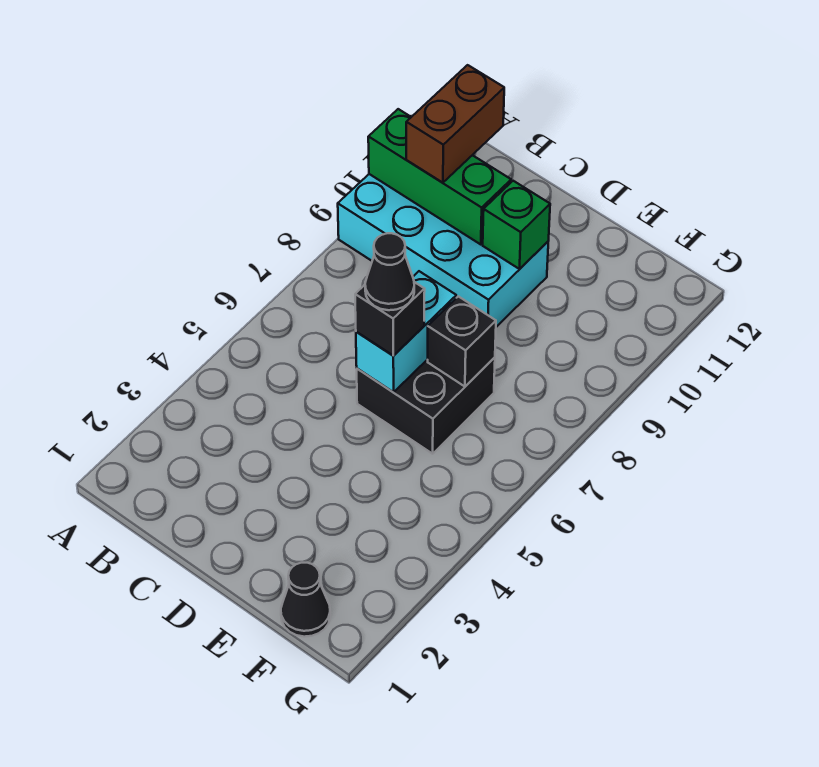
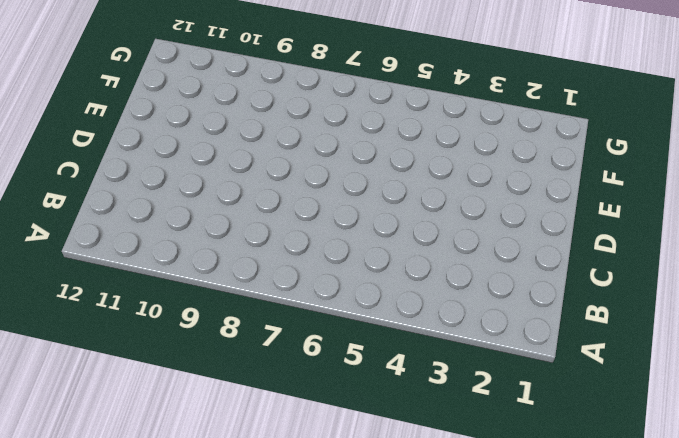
none -> cyan 2x4 brick [338,174,548,327]
none -> black 2x2 brick [357,357,495,454]

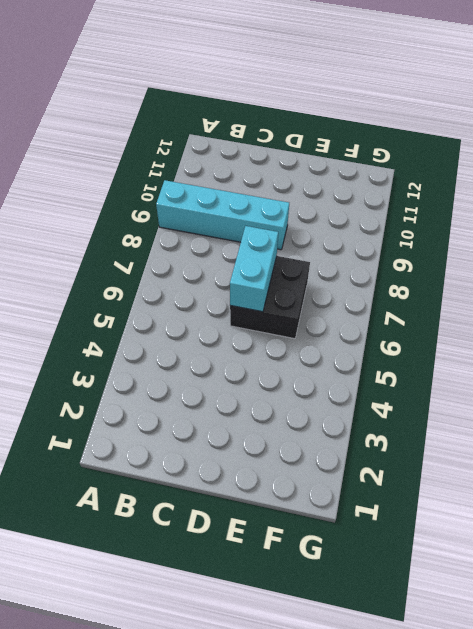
cyan 1x4 brick [156,180,289,250] -> cyan 2x4 brick [338,174,548,327]
none -> black 1x1 cone [281,563,330,637]
none -> green 1x3 brick [368,109,511,245]

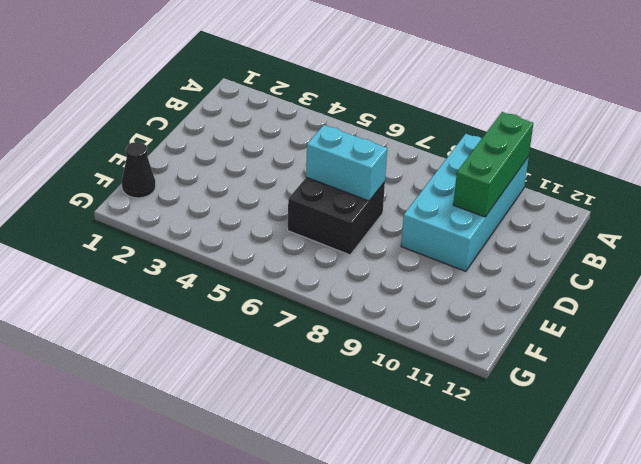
none -> green 1x1 brick [483,181,550,269]
none -> black 1x1 brick [428,296,496,386]

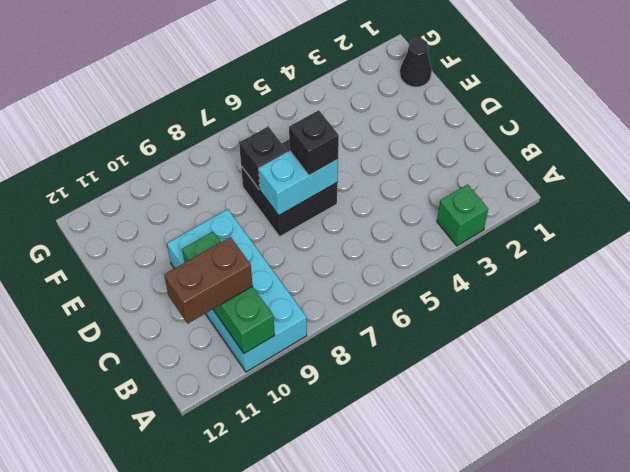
green 1x1 brick [437,184,488,246] -> green 1x1 brick moved to [483,181,550,269]
none -> black 1x1 cone [365,233,414,310]

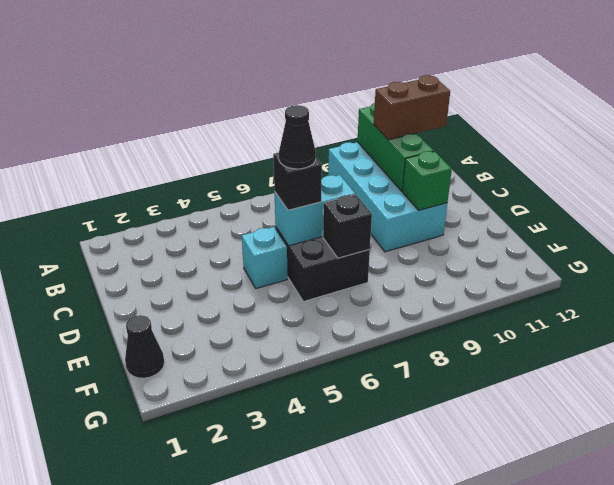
cyan 1x1 brick [242,227,288,289] -> none

